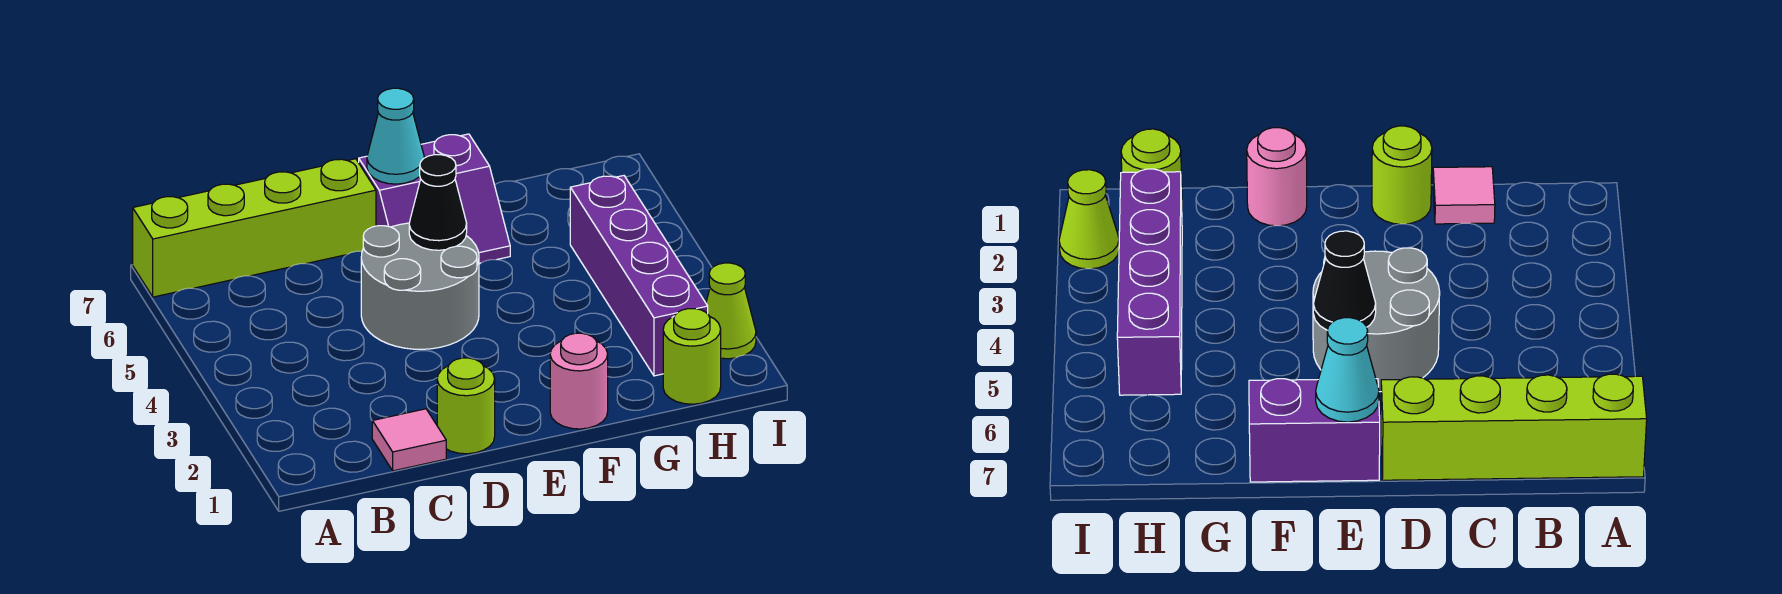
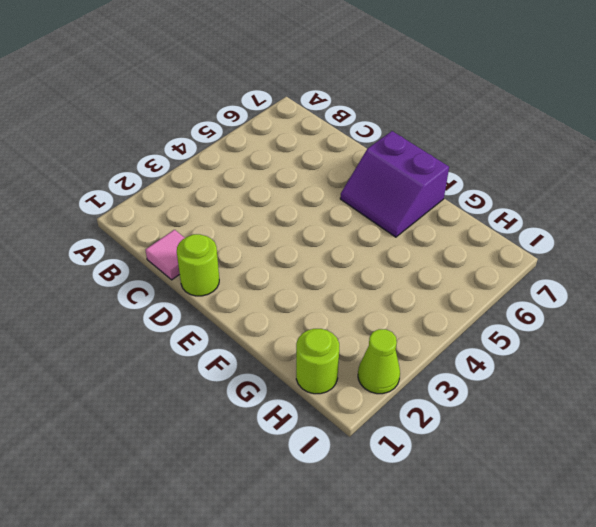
none -> lime 1x4 brick [133,159,376,297]
none -> grey 2x2 round brick [361,223,479,349]

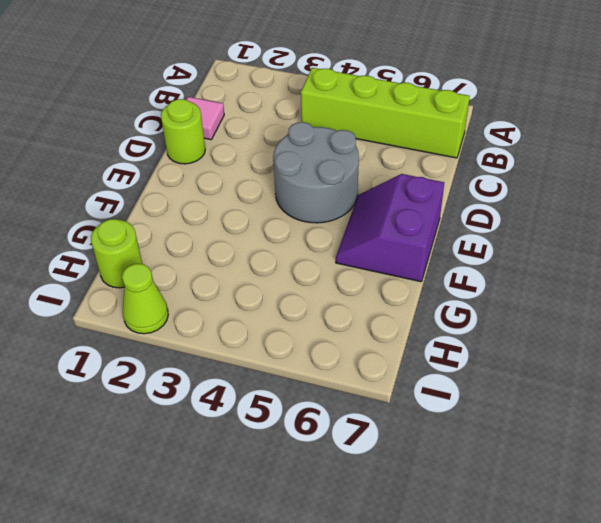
lime 1x4 brick [301,68,470,158] -> lime 1x4 brick turned to [133,159,376,297]
none -> pink 1x1 round brick [550,333,608,429]
none -> purple 1x4 brick [570,176,708,376]

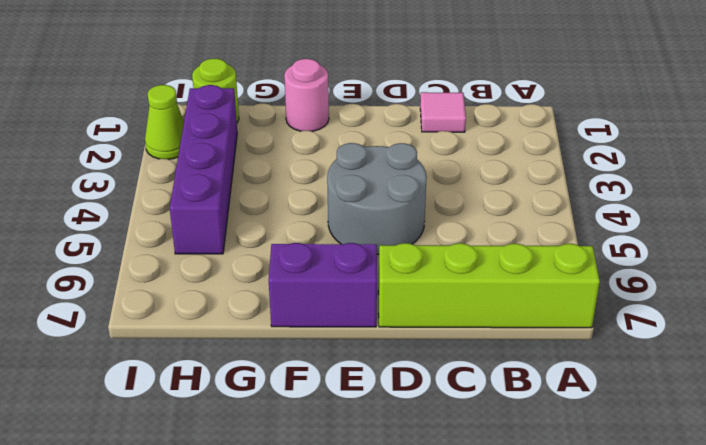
none -> lime 1x1 round brick [437,358,495,454]
none -> black 1x1 cone [409,155,467,250]

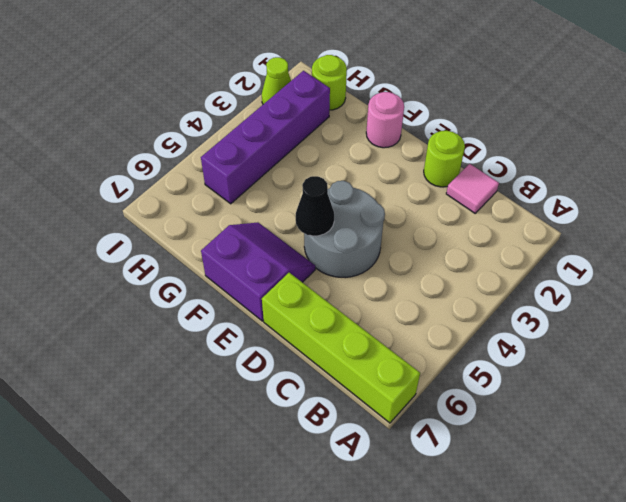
none -> cyan 1x1 cone [367,88,424,184]

